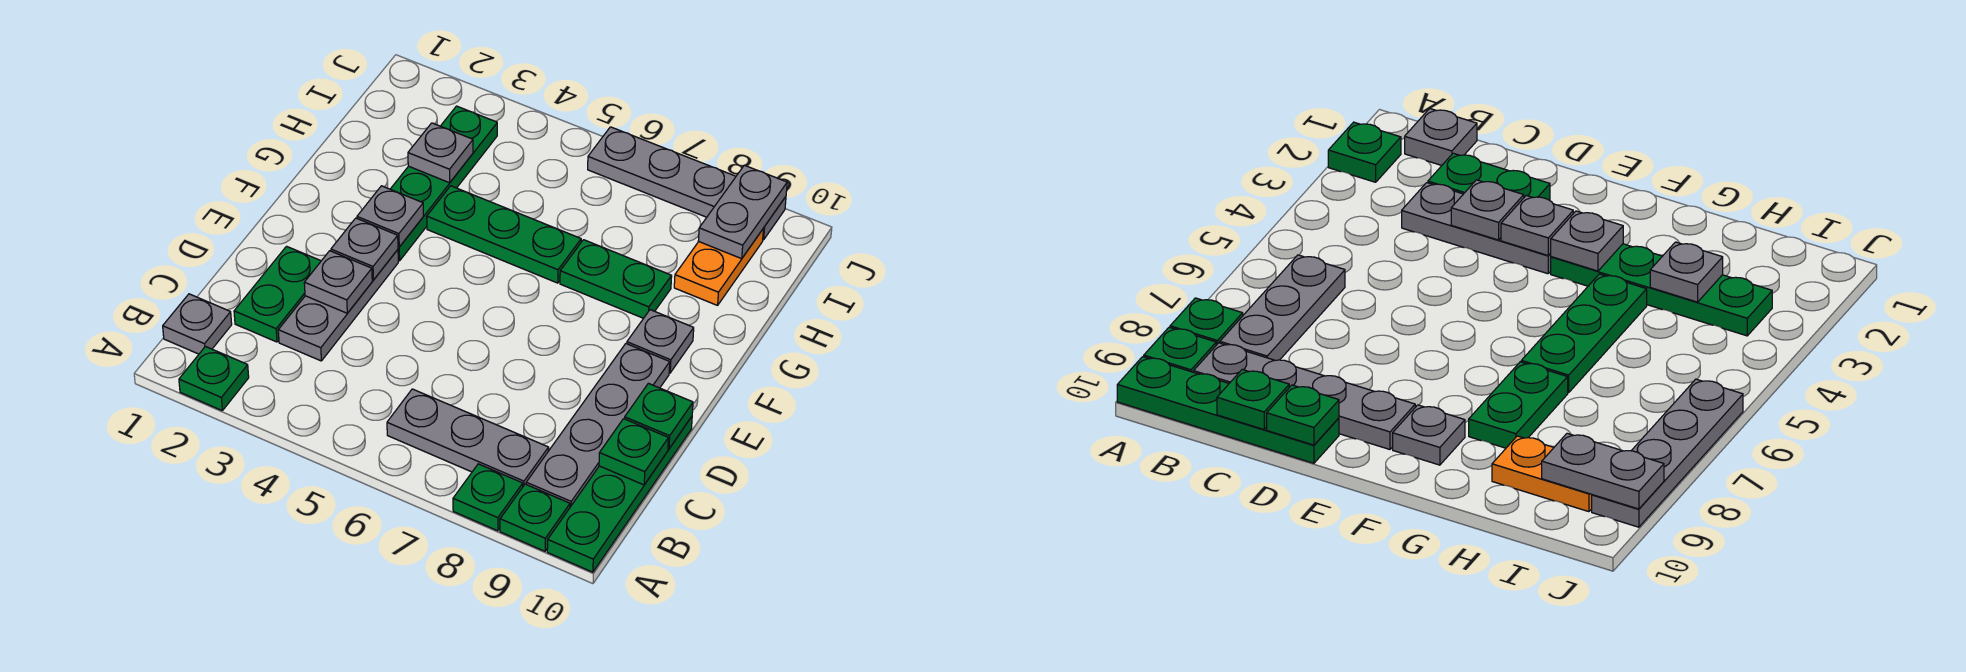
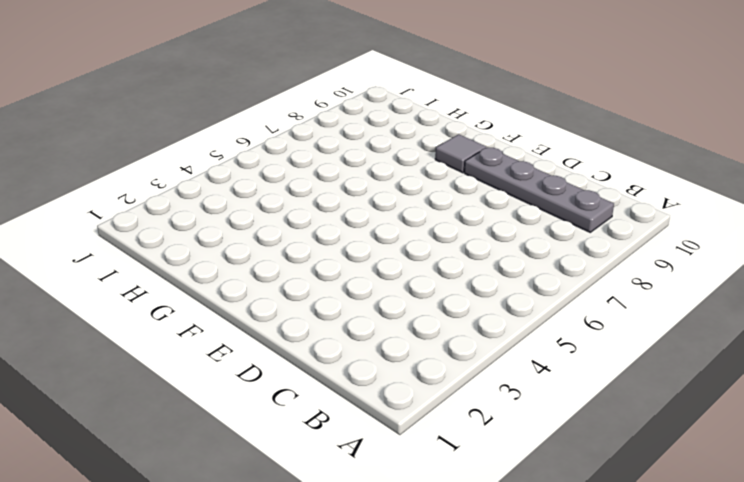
grey 1x1 tile [435,134,486,173] -> grey 1x1 plate [627,310,694,373]
none -> green 1x1 plate [179,347,249,410]
none -> green 1x1 plate [453,464,523,531]
none -> green 1x1 plate [500,484,570,551]

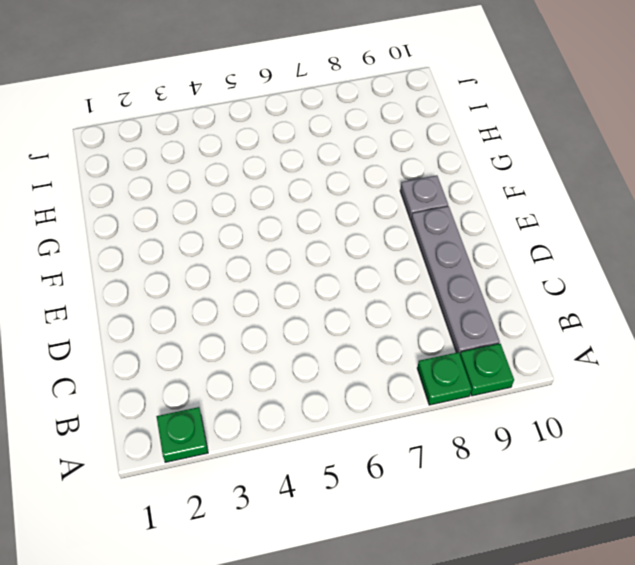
none -> green 1x4 plate [547,417,692,572]
none -> grey 1x1 plate [163,294,232,354]
none -> grey 1x3 plate [387,389,549,486]

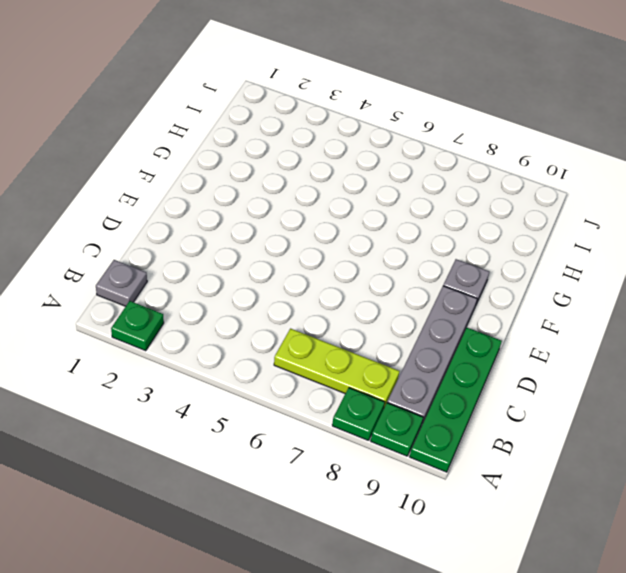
lime 1x3 plate [274,329,400,407] -> grey 1x3 plate [387,389,549,486]
none -> green 1x2 plate [234,246,321,342]
none -> grey 1x3 plate [278,250,398,361]
none -> green 1x4 plate [391,106,497,261]

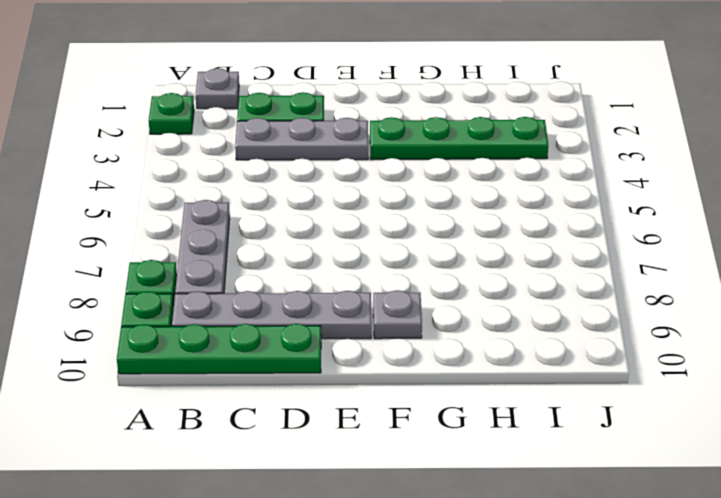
none -> green 1x3 plate [427,186,581,283]
none -> green 1x2 plate [560,240,672,318]
none -> orange 1x2 plate [674,229,763,305]

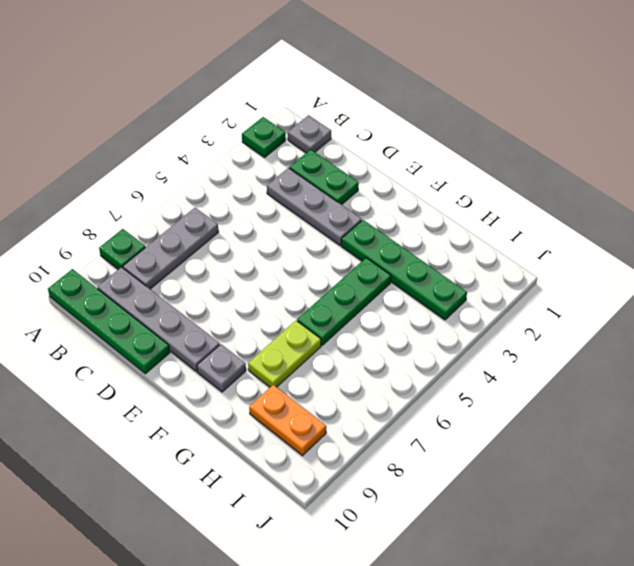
lime 1x2 plate [248,321,321,387] -> green 1x2 plate [560,240,672,318]
none -> green 1x1 plate [500,484,570,551]
none -> grey 1x4 plate [588,127,786,240]
none -> green 1x1 plate [599,419,668,485]

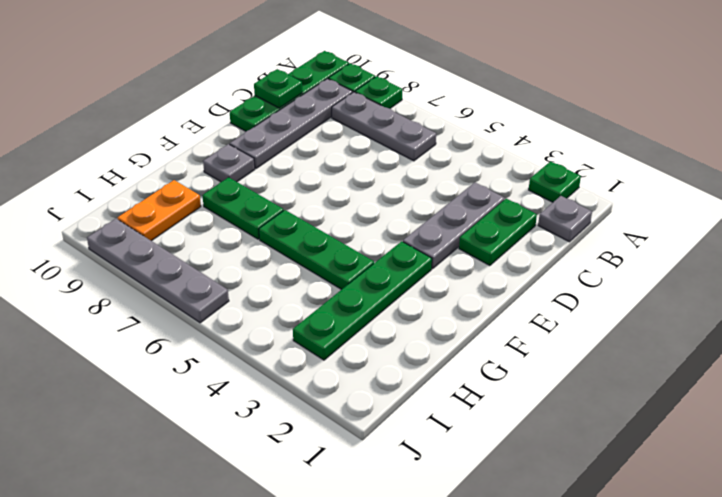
none -> grey 1x1 plate [304,251,372,313]
none -> green 1x1 plate [625,383,693,449]
none -> grey 1x1 plate [331,218,398,280]

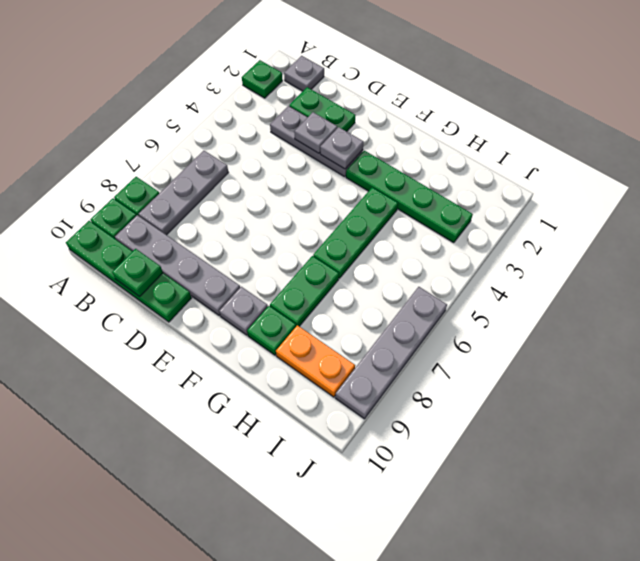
green 1x1 plate [247,306,296,355] -> green 1x1 plate moved to [625,383,693,449]
none -> grey 1x1 plate [357,186,423,247]
none -> grey 1x1 plate [408,123,473,183]
none -> grey 1x2 plate [698,165,787,259]

